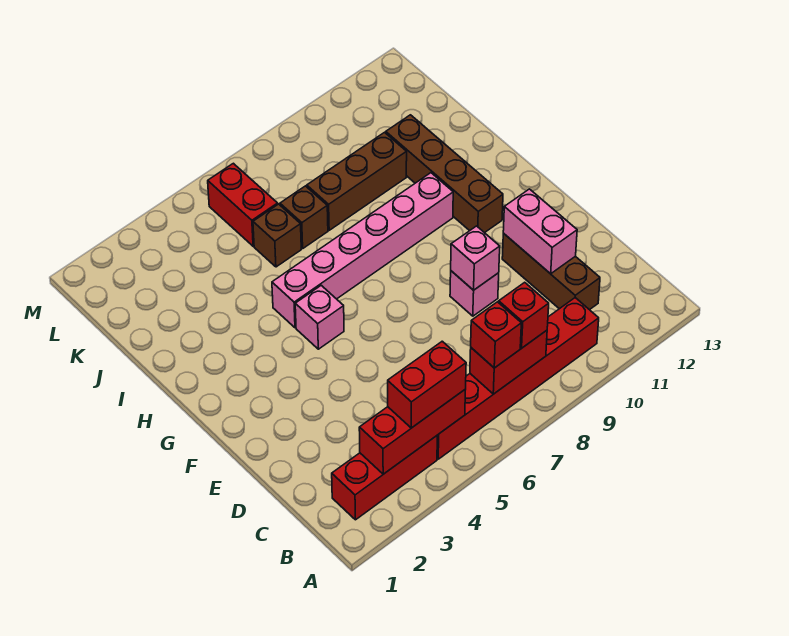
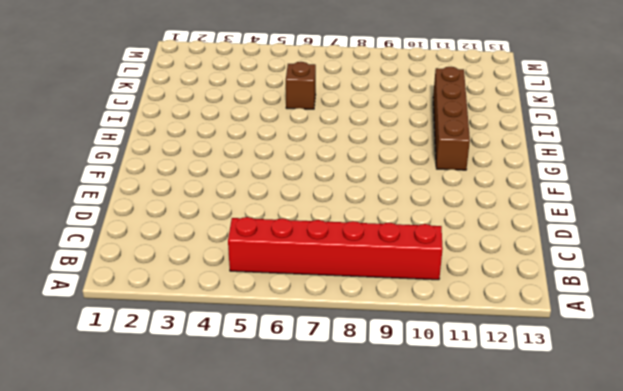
none -> red 1x3 brick [332,436,437,520]
none -> brown 1x3 brick [502,234,600,310]
none -> pink 1x1 brick [450,271,499,316]

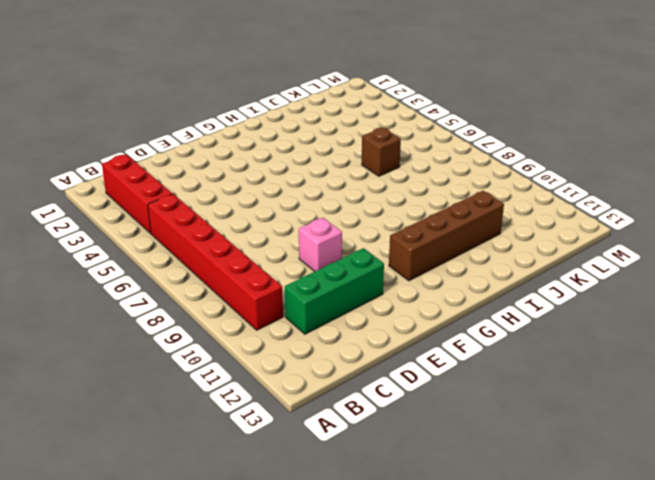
green 1x3 brick [285,248,384,334] -> brown 1x3 brick [502,234,600,310]
none -> pink 1x1 brick [295,285,344,349]
none -> pink 1x6 brick [272,173,453,328]
none -> brown 1x1 brick [280,186,328,248]

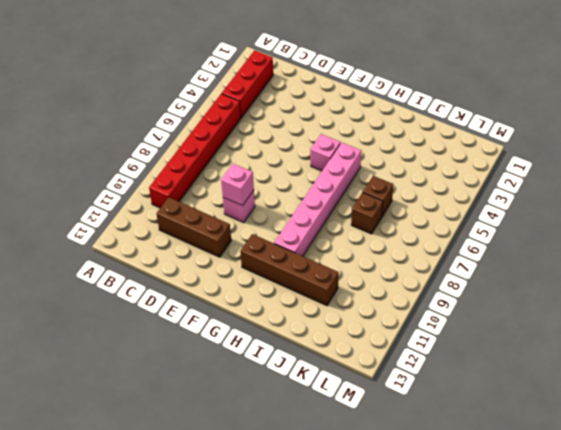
none -> brown 1x3 brick [307,133,407,230]
none -> red 1x2 brick [208,163,278,246]
none -> red 1x3 brick [359,389,466,474]

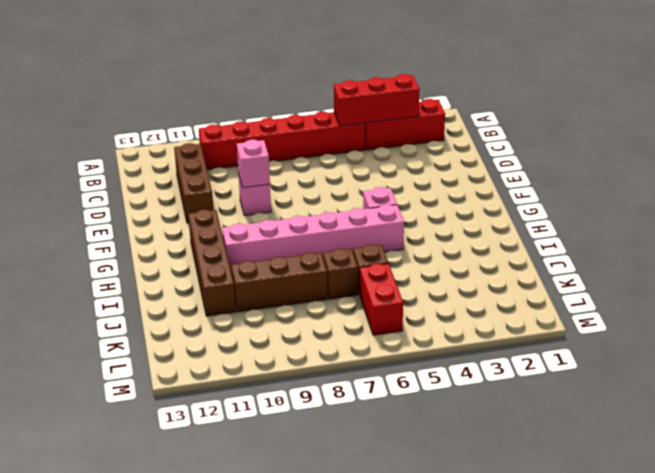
none -> red 1x2 brick [470,330,547,394]
none -> pink 1x2 brick [503,189,577,274]
none -> red 1x2 brick [388,341,466,428]

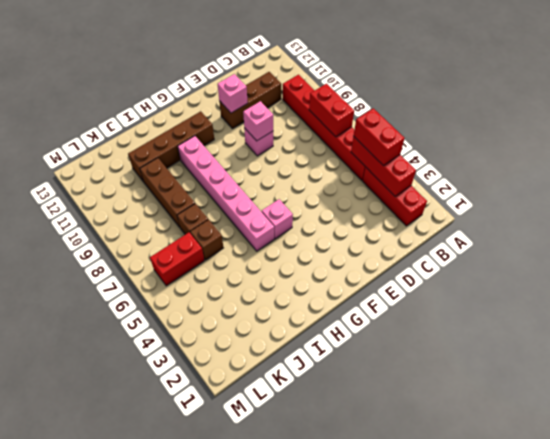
pink 1x1 brick [218,74,248,113] -> pink 1x2 brick [503,189,577,274]
none -> red 1x1 brick [471,302,521,368]
none -> red 1x1 brick [499,282,549,348]

